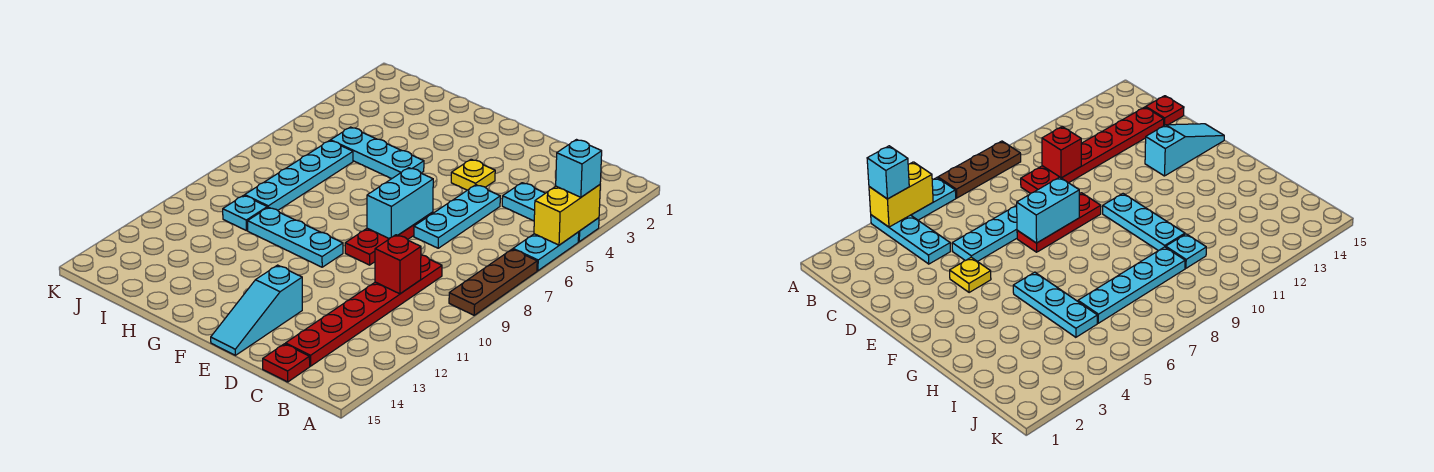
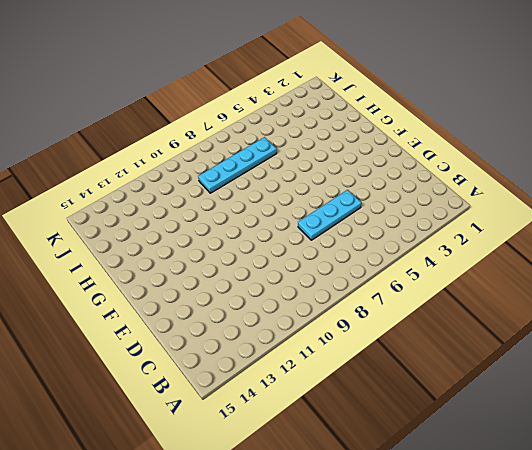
none -> cyan 1x3 plate [502,183,599,242]
none -> cyan 1x2 plate [513,232,579,271]
none -> brown 1x3 plate [449,249,537,315]

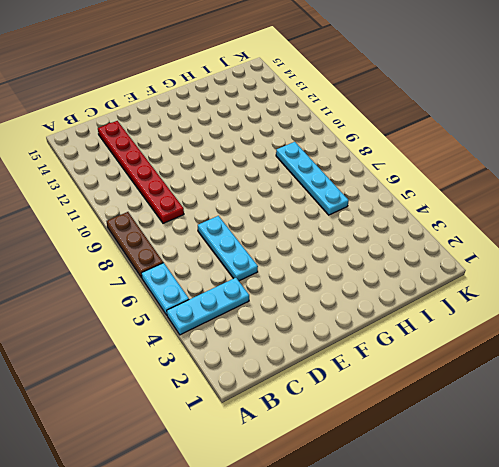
none -> red 1x1 plate [263,344,310,382]
none -> yellow 1x1 plate [451,159,495,190]
none -> red 1x3 plate [345,212,433,265]

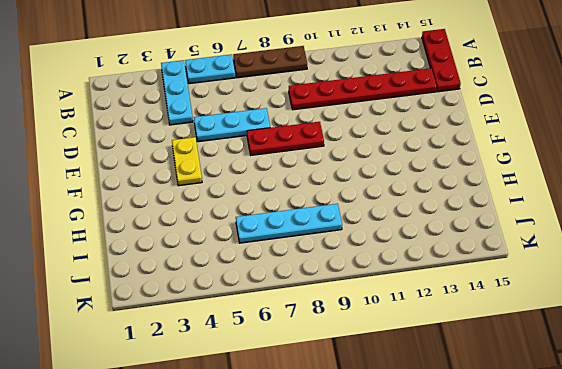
red 1x3 plate [422,29,461,92] -> red 1x1 plate [263,344,310,382]
yellow 1x2 plate [172,137,202,186] -> yellow 1x1 plate [451,159,495,190]
none -> cyan 1x3 slope [211,265,302,355]
none -> cyan 1x3 plate [248,207,343,267]
none -> cyan 1x3 plate [331,127,424,179]

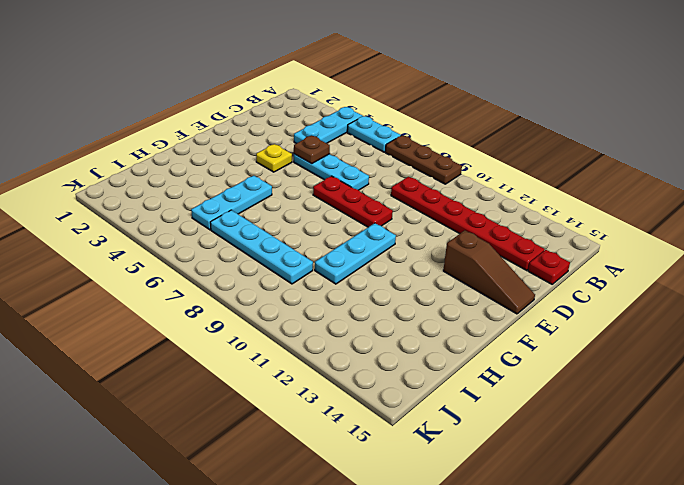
brown 1x1 plate [294,136,330,164] -> none
brown 1x3 slope [443,231,535,314] -> cyan 1x3 slope [211,265,302,355]
none -> cyan 1x1 plate [223,195,267,231]
none -> yellow 1x2 brick [534,185,600,245]
none -> red 1x1 brick [375,235,421,294]

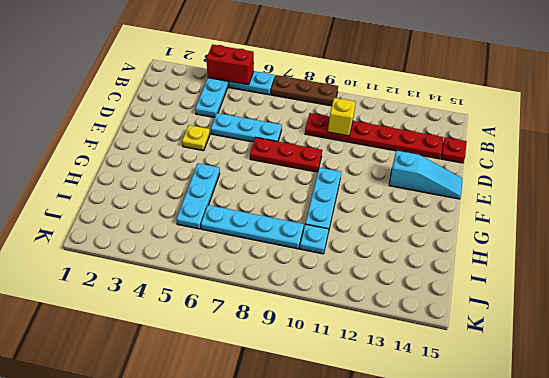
red 1x2 brick [206,44,254,85] -> yellow 1x2 brick [534,185,600,245]
yellow 1x1 brick [328,98,356,136] -> red 1x1 brick [375,235,421,294]
none -> cyan 1x2 brick [367,168,433,239]
none -> cyan 1x1 brick [556,140,602,197]

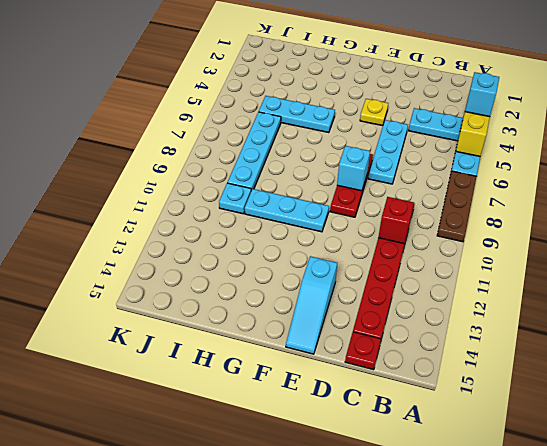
cyan 1x1 brick [337,146,370,191] -> cyan 1x2 brick [367,168,433,239]

